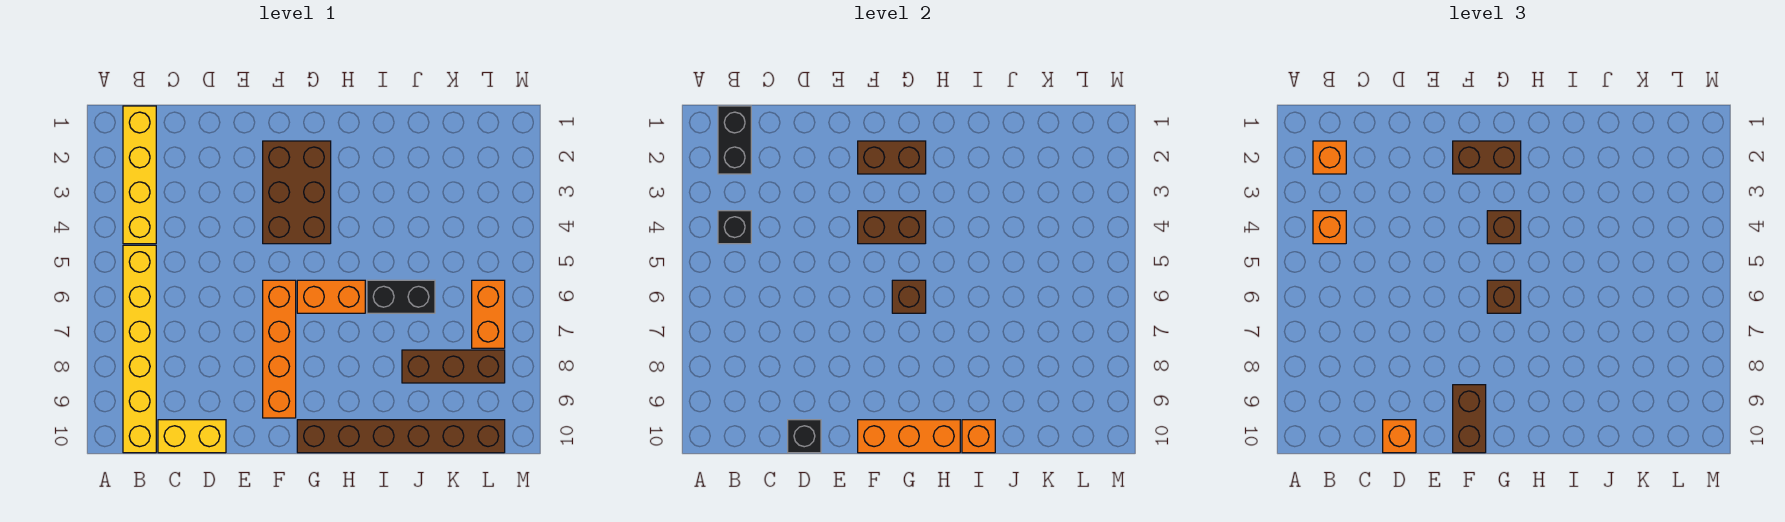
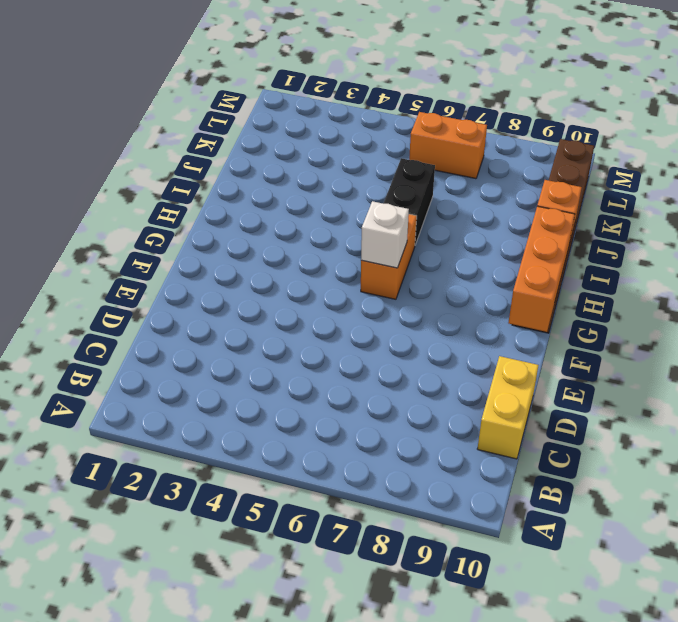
white 1x1 brick [361,201,409,268] -> brown 1x1 brick [892,280,926,313]
none -> yellow 1x4 brick [123,106,156,244]
none -> yellow 1x6 brick [123,245,156,453]
none -> brown 2x3 brick [263,141,331,244]

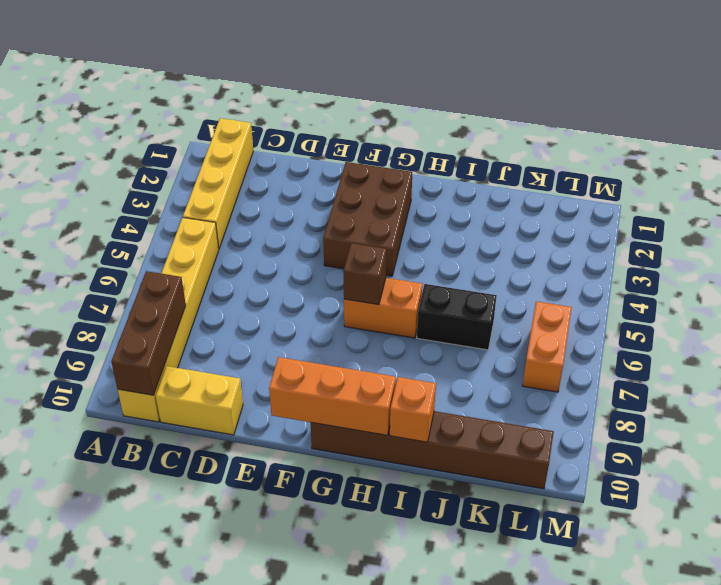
brown 1x3 brick [111,271,186,395] -> brown 1x3 brick turned to [402,350,505,383]
none -> orange 1x4 brick [263,280,296,418]
none -> black 1x2 brick [718,106,751,174]
none -> black 1x1 brick [718,211,751,244]

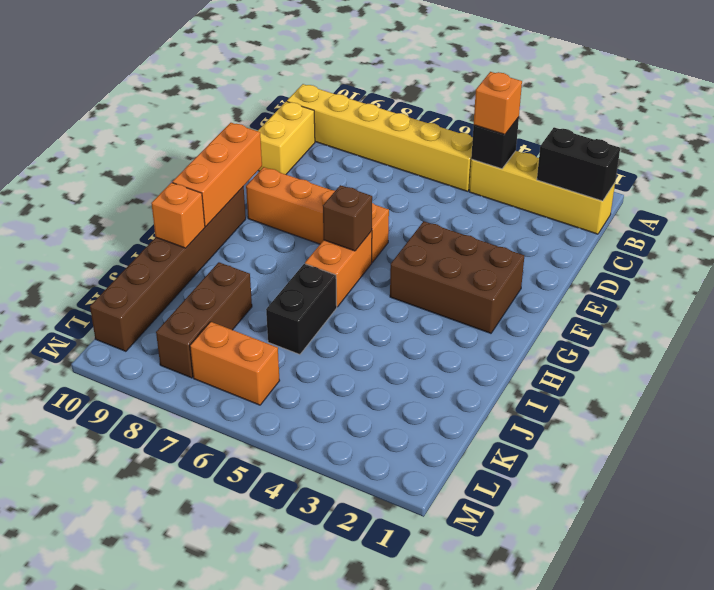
none -> black 1x1 brick [788,420,821,453]
none -> brown 1x2 brick [858,141,926,174]
none -> brown 1x2 brick [858,211,926,244]

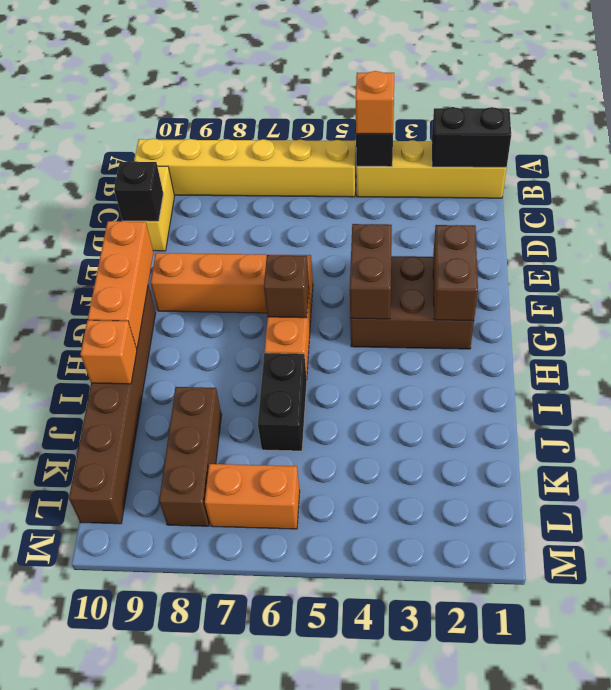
none -> orange 1x1 brick [1313,141,1346,174]
none -> orange 1x1 brick [1383,420,1416,453]
none -> brown 1x2 brick [1453,141,1521,174]

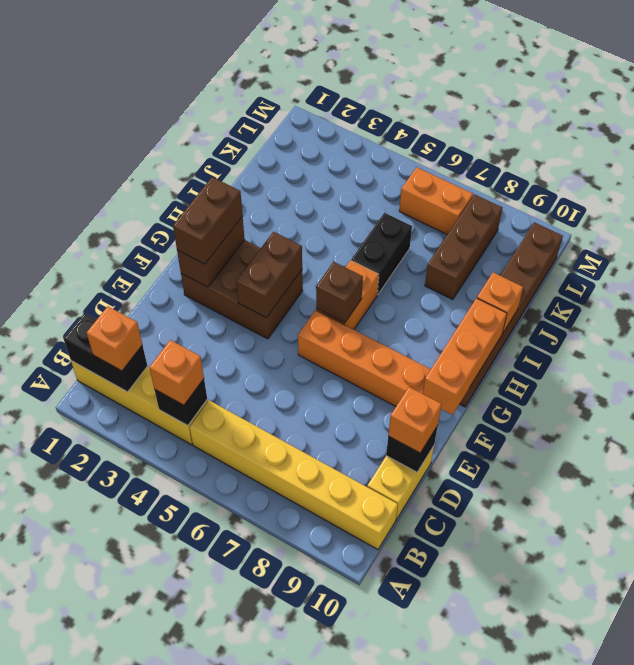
none -> brown 1x2 brick [1453,385,1486,453]
none -> brown 1x1 brick [1487,211,1521,244]
none -> brown 1x1 brick [1487,280,1521,313]

